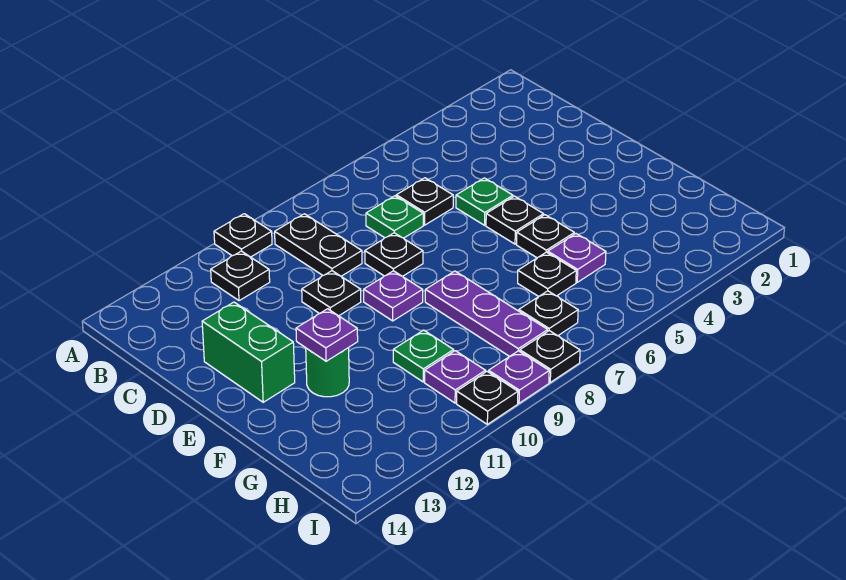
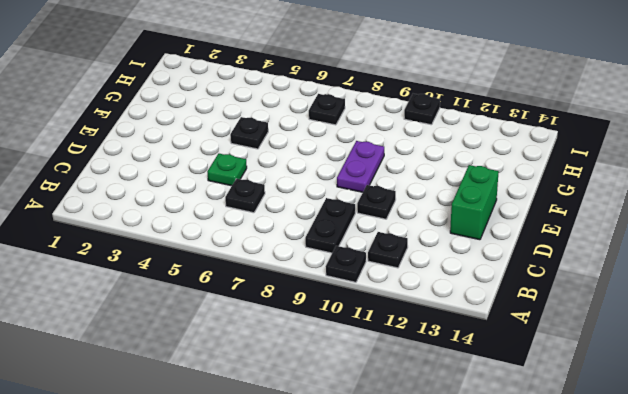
purple 1x2 plate [337,141,384,192] -> purple 1x1 plate [364,271,423,321]
none -> green 1x1 plate [366,196,423,238]
none -> black 1x1 plate [365,233,423,276]
none -> black 1x1 plate [486,196,544,244]

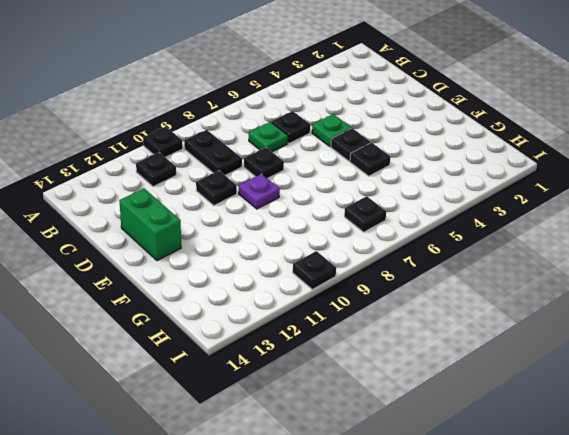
none -> purple 1x3 plate [425,271,548,357]
none -> green 1x1 round brick [306,348,349,397]
none -> purple 1x1 plate [548,234,606,282]

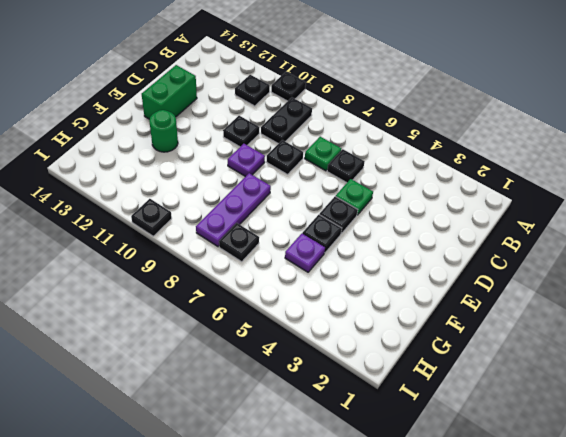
none -> black 1x1 plate [518,252,576,297]
none -> green 1x1 plate [393,330,454,382]
none -> purple 1x1 plate [425,351,485,403]

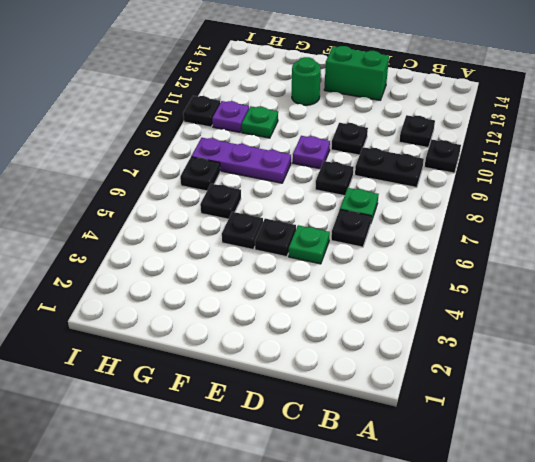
none -> purple 1x1 plate [548,234,606,282]
none -> black 1x1 plate [520,331,580,382]
none -> purple 1x1 plate [489,351,549,403]

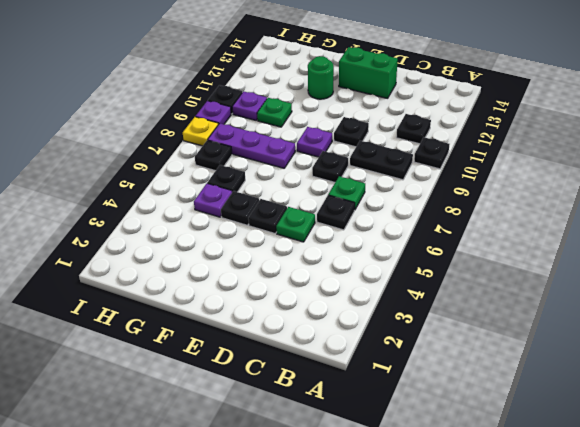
yellow 1x1 plate [183,117,219,146] -> black 1x1 plate [520,331,580,382]
none -> purple 1x1 plate [296,309,358,361]

